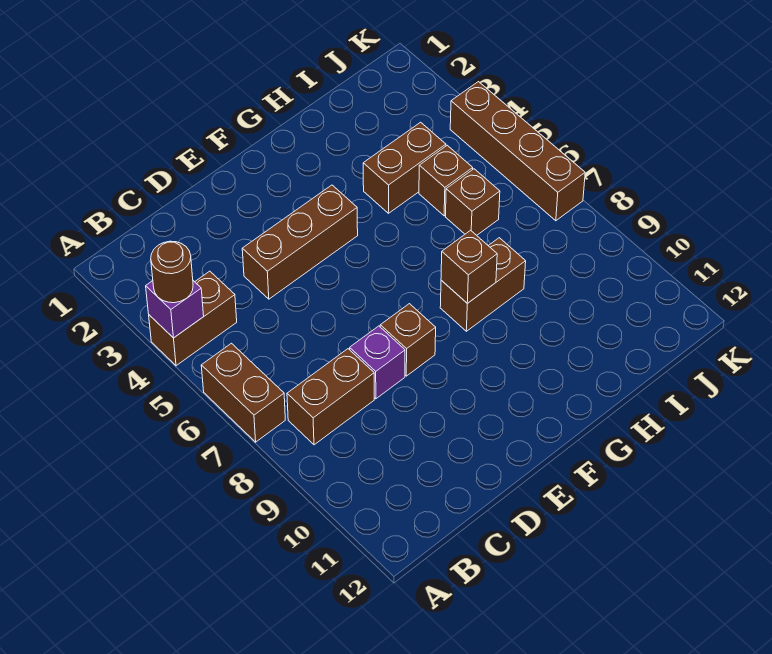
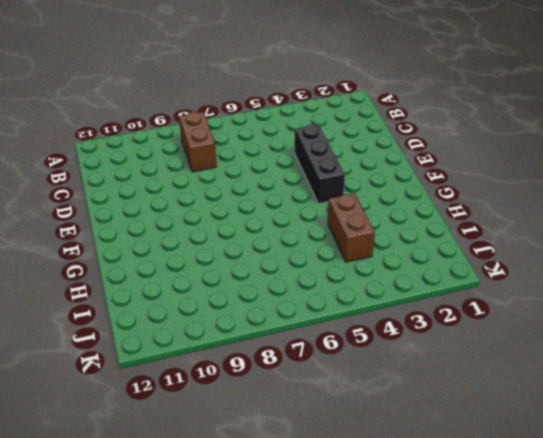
black 1x3 brick [295,124,345,204] -> brown 1x3 brick [242,185,358,299]
none -> brown 1x2 brick [149,271,237,366]
none -> brown 1x2 brick [201,343,285,442]
none -> purple 1x1 brick [350,326,405,399]

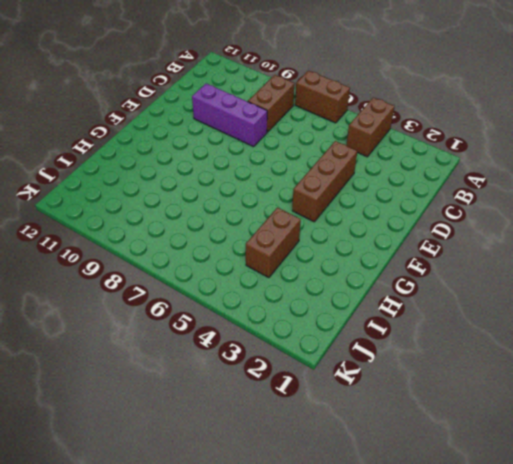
purple 1x3 brick [192,83,267,147] -> purple 1x1 brick [350,326,405,399]
none -> brown 1x1 brick [380,304,436,376]
none -> brown 1x2 brick [440,238,526,331]
none -> brown 1x1 brick [419,145,473,216]

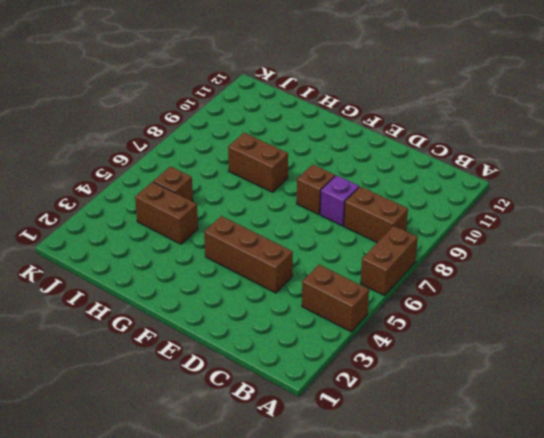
none -> brown 1x1 brick [446,169,500,235]
none -> brown 1x4 brick [450,82,585,221]
none -> purple 1x1 brick [146,281,204,338]

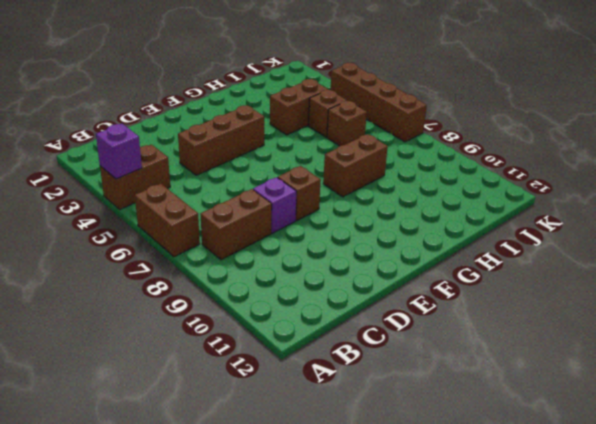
none -> brown 1x1 brick [441,230,497,303]
none -> brown 1x1 round brick [151,241,193,303]

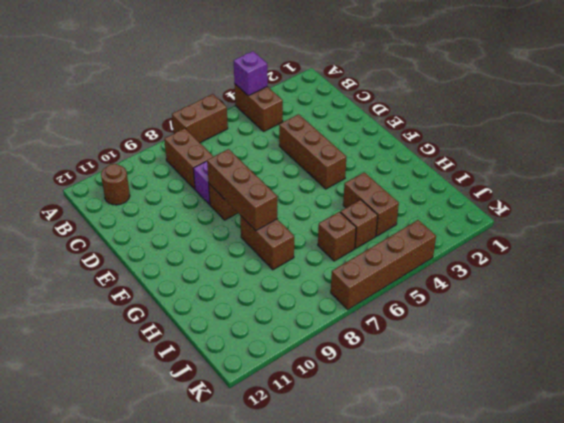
brown 1x1 round brick [101,164,130,205] -> brown 1x1 round brick moved to [151,241,193,303]
brown 1x3 brick [207,149,277,231] -> brown 1x1 brick [441,230,497,303]

